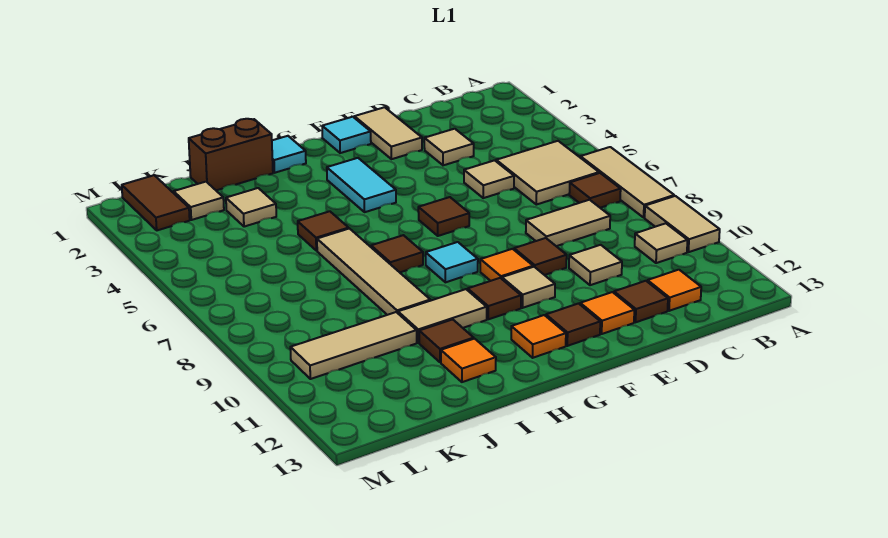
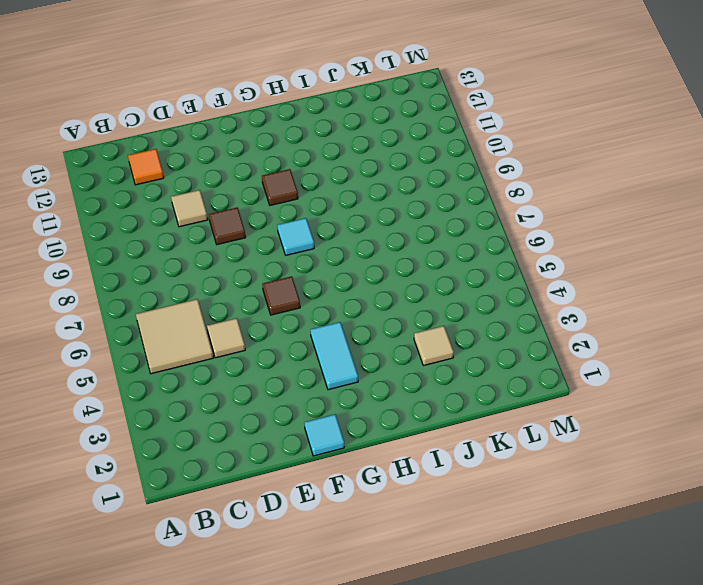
none -> tan 1x3 tile [580,147,674,217]
none -> tan 1x2 tile [645,196,720,252]
none -> brown 1x1 tile [569,173,621,208]
none -> tan 1x1 tile [635,223,687,263]

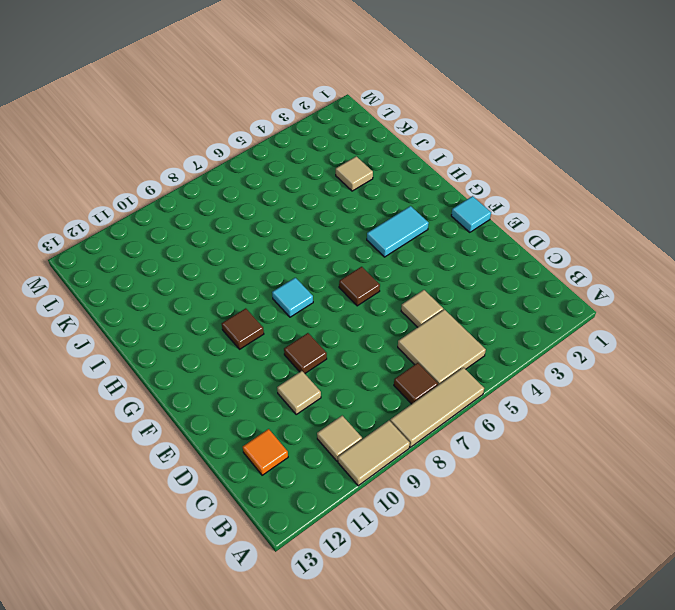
none -> tan 1x2 tile [526,200,610,246]
none -> tan 1x1 tile [424,129,474,165]
none -> brown 1x1 tile [614,281,668,322]
none -> tan 1x2 tile [354,107,422,159]

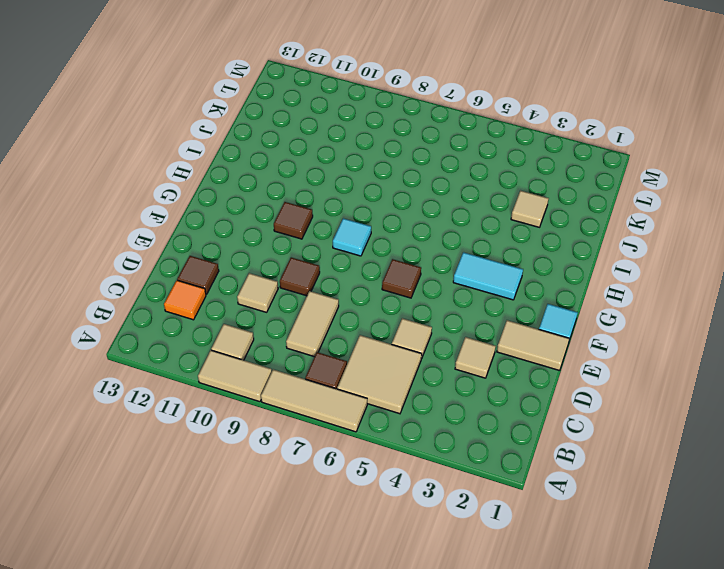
none -> orange 1x1 tile [580,292,634,334]
none -> orange 1x1 tile [480,249,533,281]
none -> tan 1x1 tile [502,267,555,308]
none -> brown 1x1 tile [546,304,600,346]

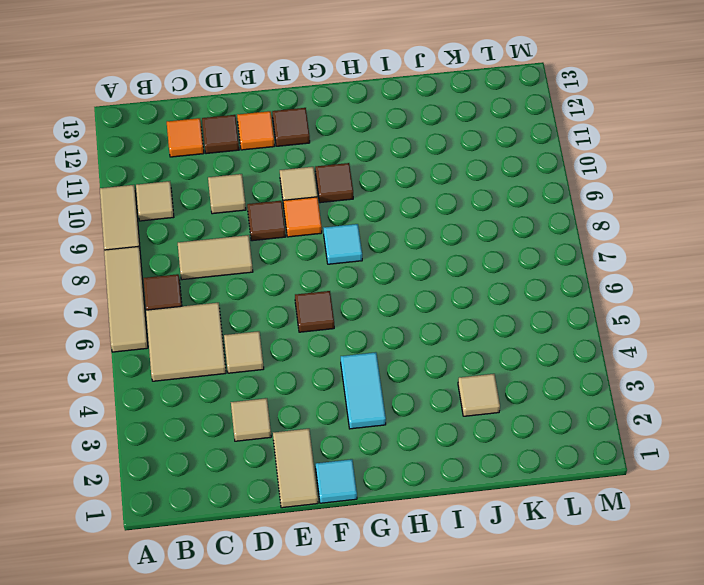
none -> orange 1x1 tile [511,315,566,358]
none -> cyan 1x1 tile [272,136,306,173]
none -> brown 1x1 tile [371,235,423,272]
none -> tan 1x2 tile [398,289,487,343]

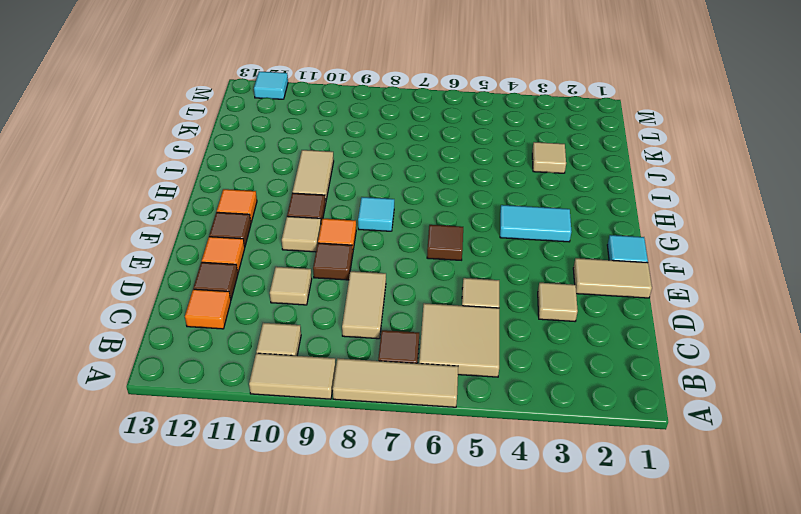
cyan 1x1 tile [254,71,288,99] -> cyan 1x1 tile moved to [272,136,306,173]
none -> brown 1x1 tile [371,235,423,272]
none -> brown 1x2 brick [189,119,273,190]
none -> brown 1x1 tile [298,211,349,251]
none -> tan 1x4 tile [317,229,430,315]

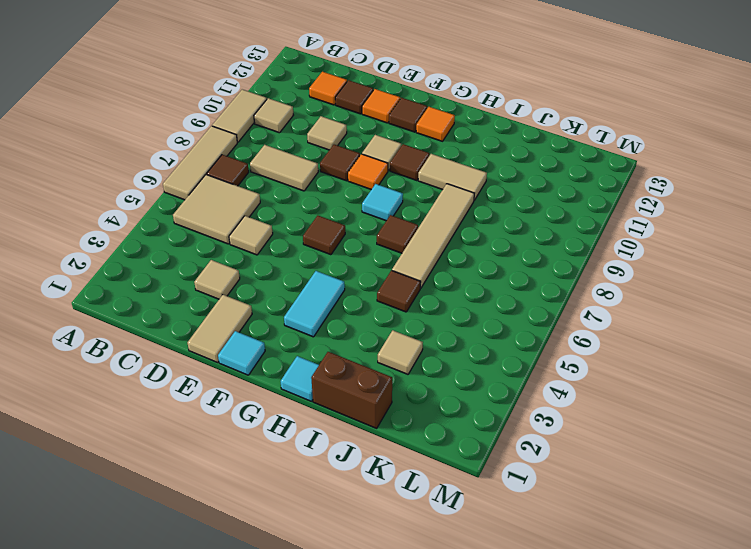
none -> brown 1x1 tile [419,319,474,362]
none -> orange 1x1 tile [441,339,496,382]
none -> tan 1x3 tile [290,312,417,379]
none -> tan 1x1 tile [174,182,224,220]

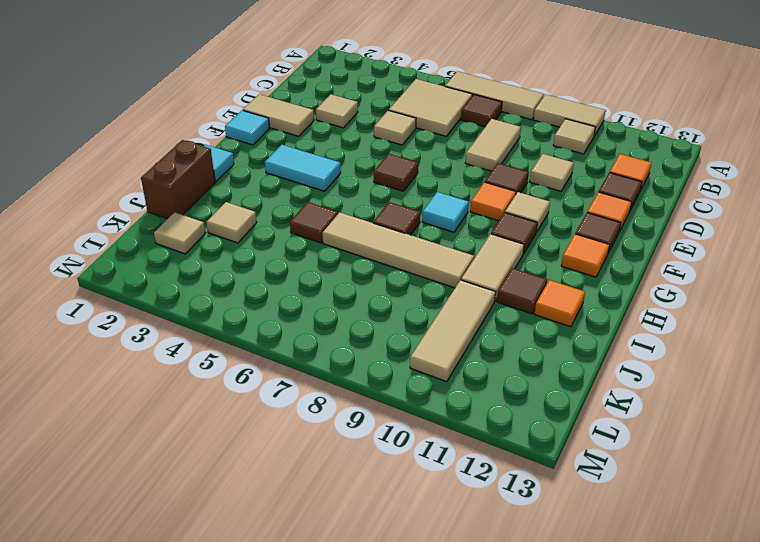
none -> brown 1x2 tile [122,175,190,230]

